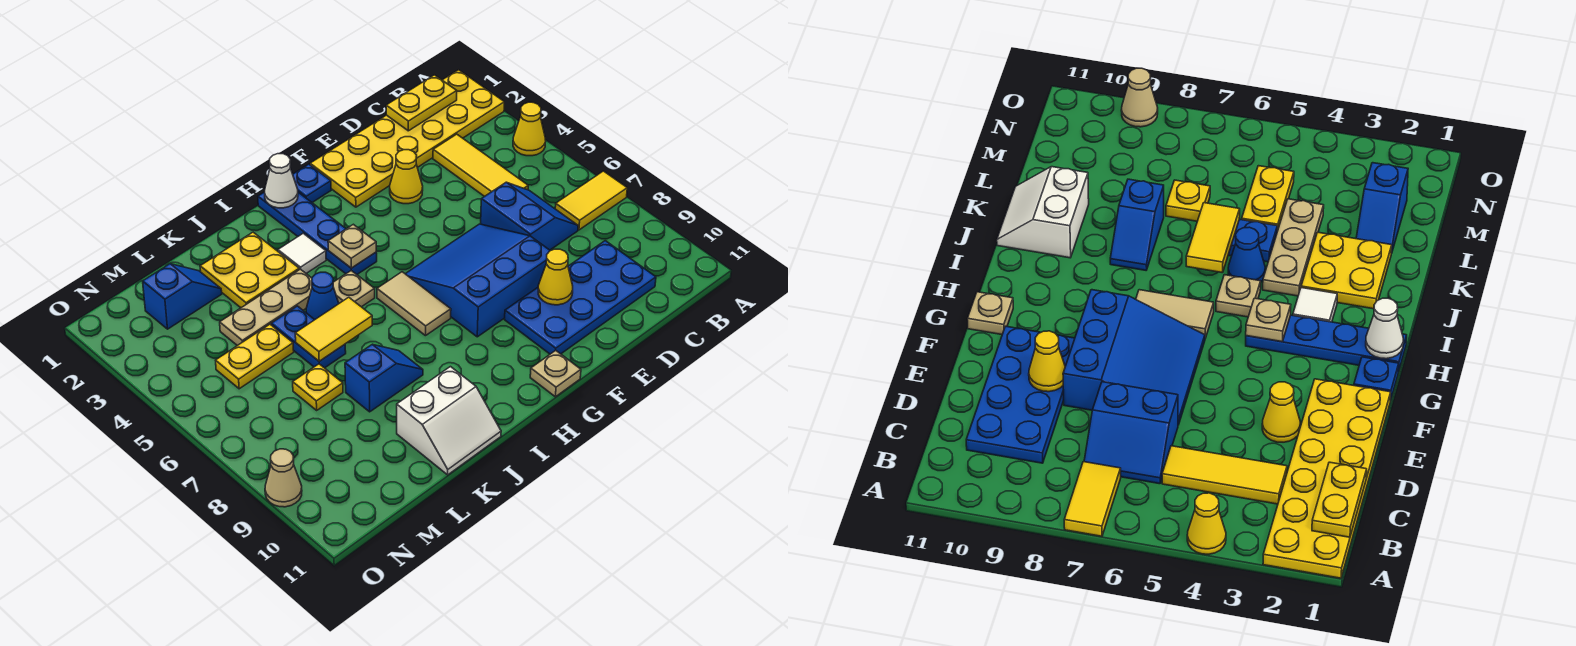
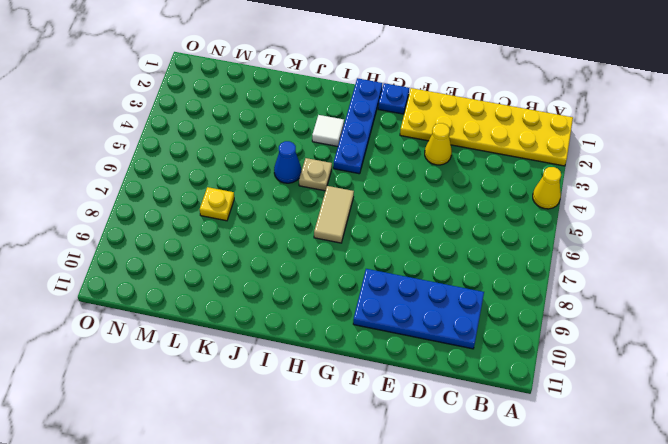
none -> yellow 1x2 tile [555,171,627,230]
none -> yellow 1x3 tile [433,134,528,197]
none -> blue 2x2 slope [481,182,578,250]

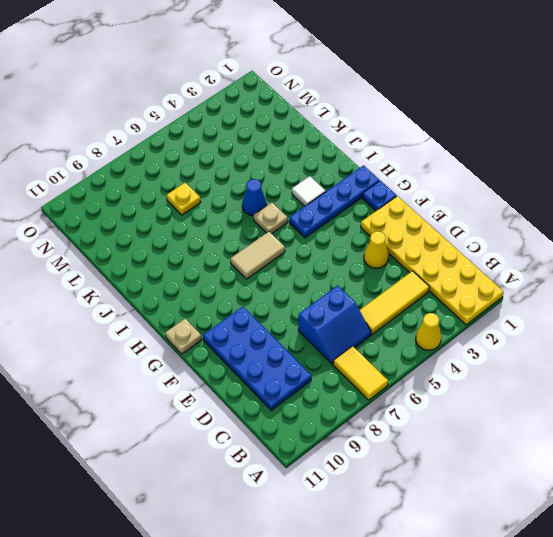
none -> blue 3x3 slope [406,224,550,337]
none -> yellow 2x2 plate [200,232,299,308]
none -> tan 1x3 plate [220,269,312,346]

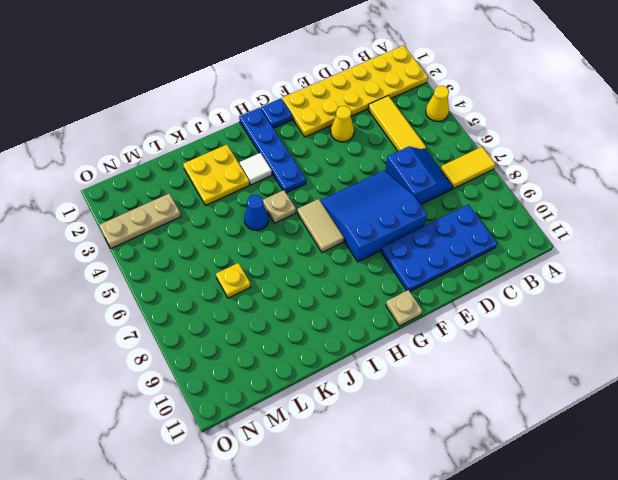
tan 1x3 plate [99,194,181,248] -> tan 1x3 plate moved to [220,269,312,346]
none -> blue 1x2 slope [345,344,423,412]
none -> white 2x2 slope [397,367,501,475]
none -> blue 1x2 plate [271,306,346,368]

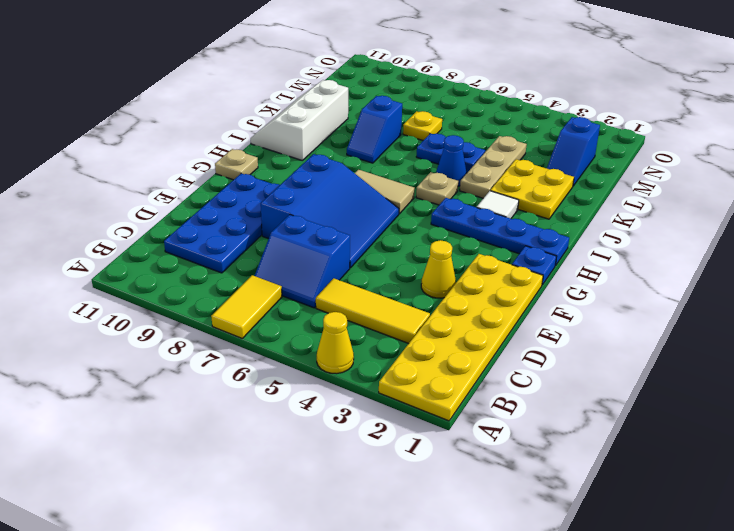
white 2x3 slope [251,80,348,160] -> white 2x2 slope [397,367,501,475]
none -> yellow 1x2 plate [216,324,294,389]
none -> tan 1x1 cone [265,449,302,507]
none -> yellow 1x2 plate [386,75,457,131]

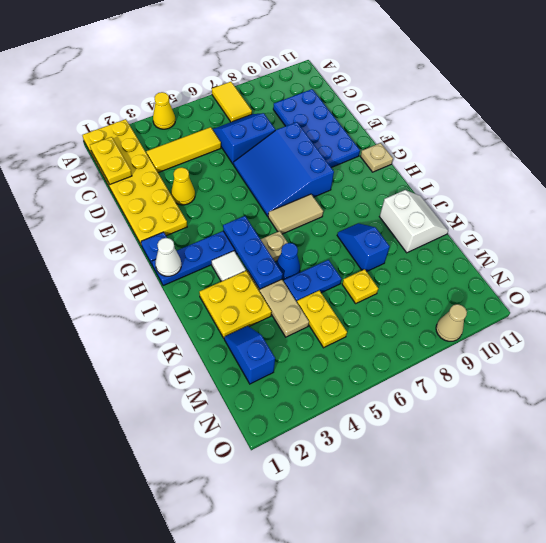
blue 1x3 plate [223,216,283,289] -> tan 1x1 plate [328,224,376,268]
none -> yellow 1x1 cone [538,249,573,305]
none -> yellow 1x2 tile [295,297,372,361]

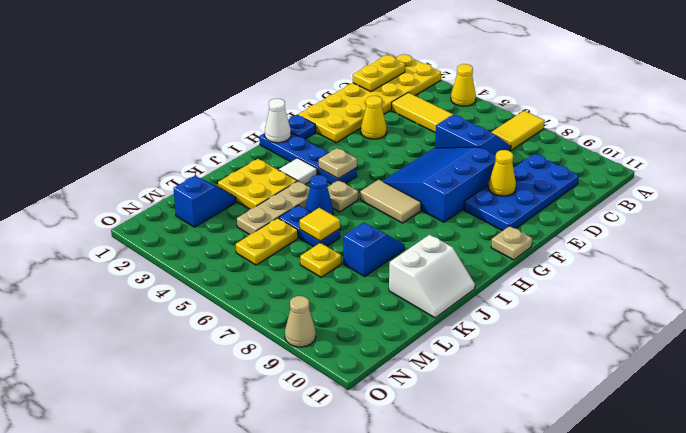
yellow 1x1 tile [300,208,340,241] -> yellow 1x2 tile [295,297,372,361]

